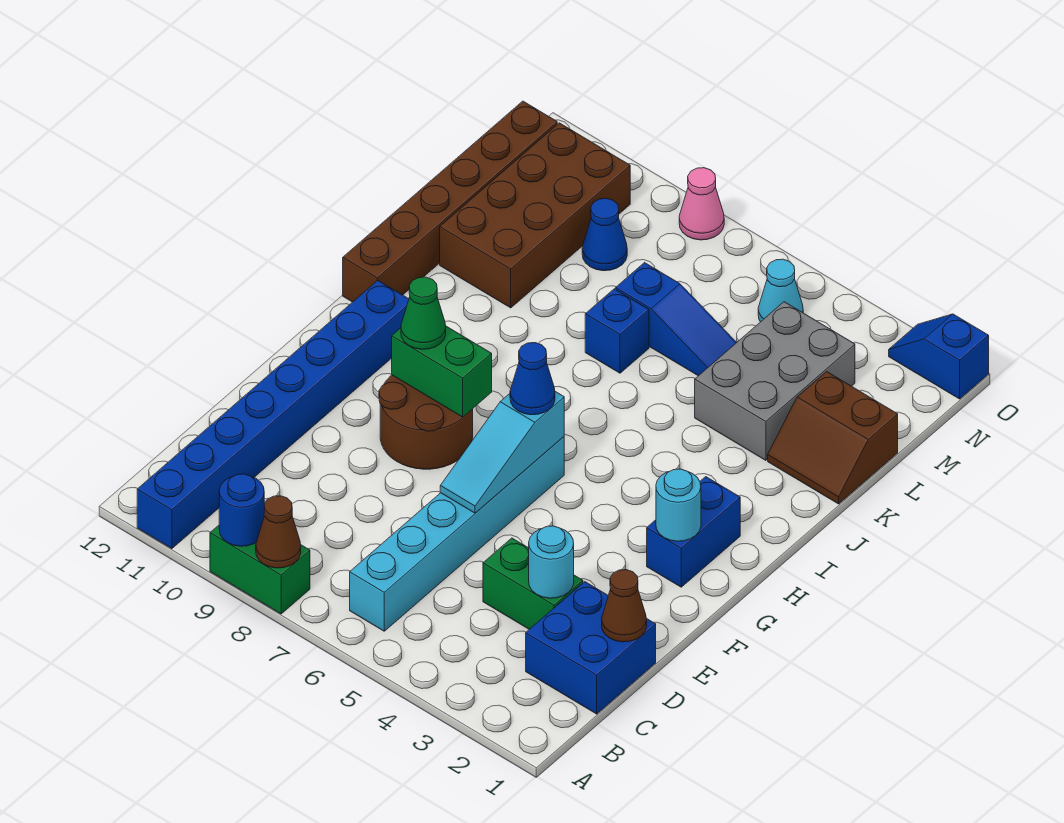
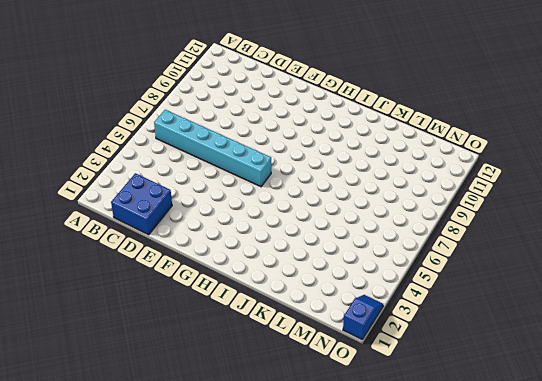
none -> green 1x2 brick [210,525,310,614]
none -> blue 1x8 brick [137,280,409,549]
none -> green 1x2 brick [483,538,583,629]

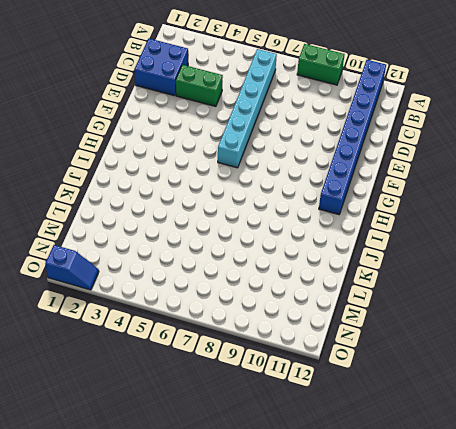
none -> brown 2x2 round brick [379,375,473,469]
none -> blue 1x2 brick [647,477,740,587]
none -> brown 1x6 brick [343,101,557,302]

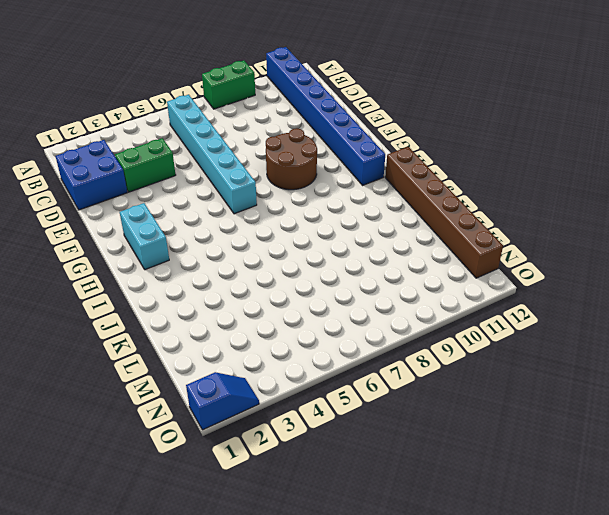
cyan 1x2 brick [120,203,169,270] -> blue 1x2 brick [647,477,740,587]
none -> brown 2x2 slope [768,372,898,504]
none -> grey 2x3 brick [695,302,855,460]
none -> blue 1x1 brick [585,289,649,373]

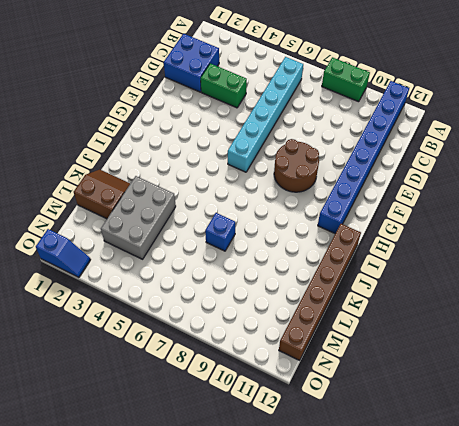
none -> blue 1x2 brick [647,477,740,587]
none -> brown 2x4 brick [440,123,630,308]
none -> blue 1x3 slope [616,263,737,376]

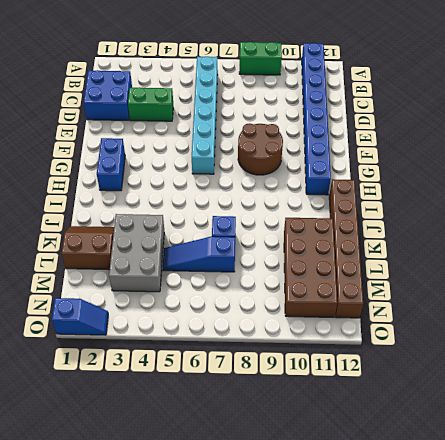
none -> blue 1x1 cone [582,198,627,271]
none -> cyan 1x1 cone [758,259,803,322]
none -> pink 1x1 cone [679,168,724,240]

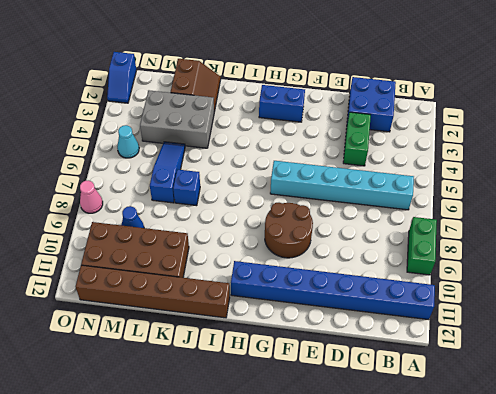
none -> brown 1x1 cone [256,496,301,568]
none -> blue 1x1 round brick [219,474,265,546]
none -> brown 1x1 cone [602,570,647,642]

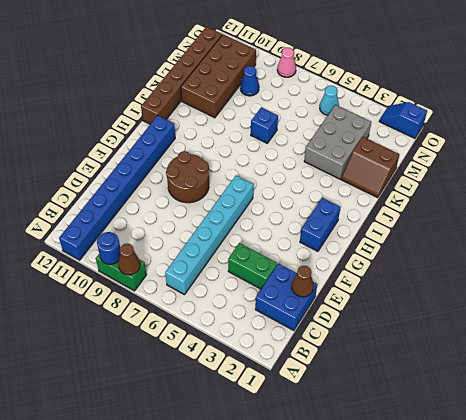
none -> blue 1x3 slope [616,263,737,376]
none -> cyan 1x1 round brick [529,526,574,598]
none -> cyan 1x3 slope [440,392,564,513]

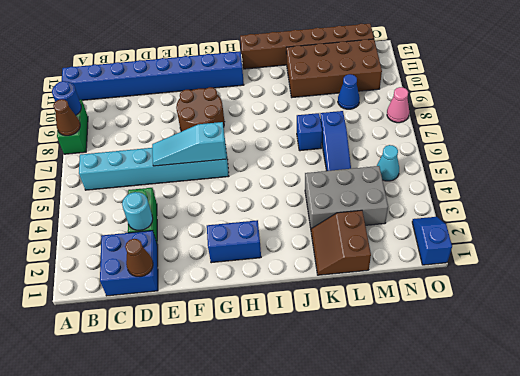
none -> cyan 1x1 round brick [656,469,701,541]
none -> green 1x2 brick [392,326,492,417]
none -> blue 1x1 cone [510,343,555,415]

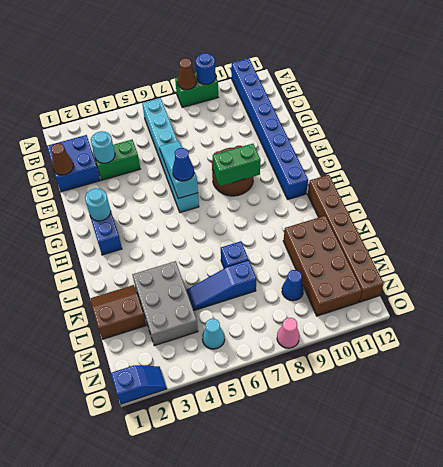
none -> green 1x1 cone [401,277,446,349]

